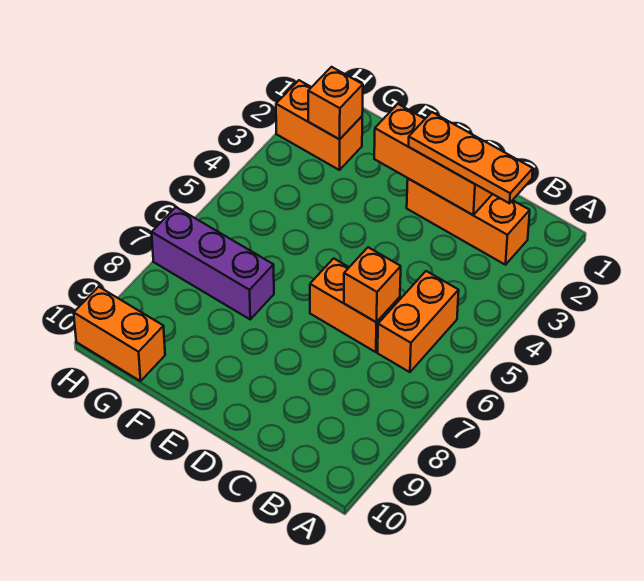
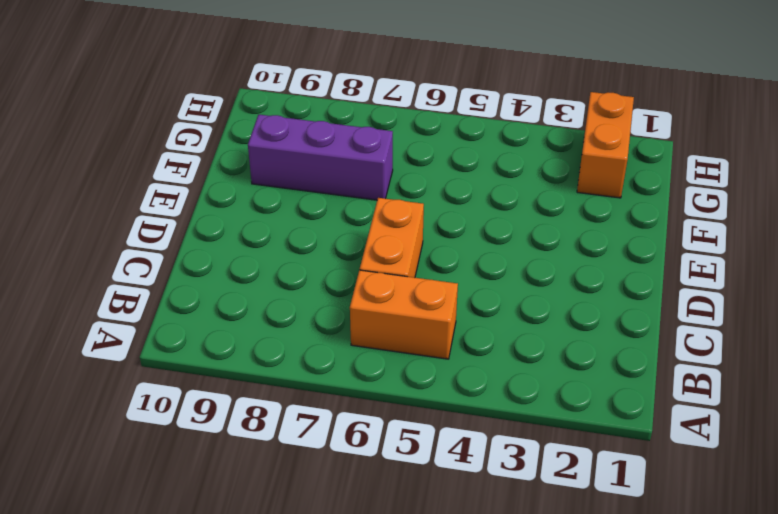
purple 1x3 brick [248,115,393,200] -> purple 1x3 brick turned to [152,207,274,319]
none -> orange 1x3 brick [407,179,530,265]
none -> orange 1x2 brick [74,287,165,381]

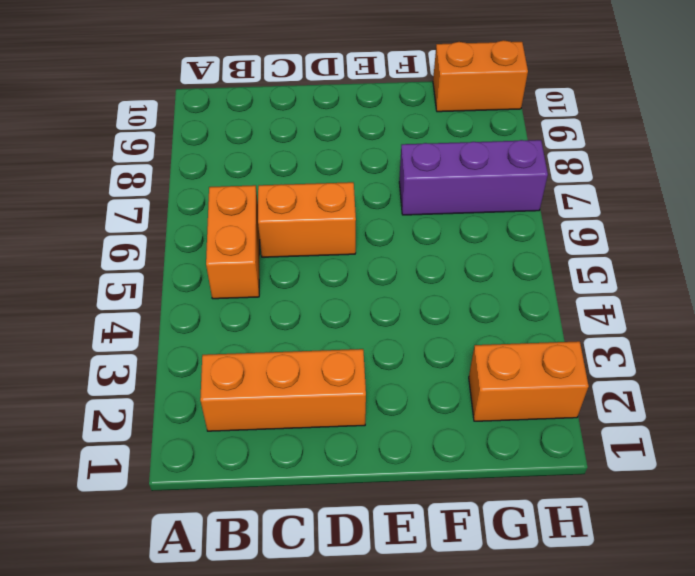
none -> orange 1x3 brick [374,104,492,215]
none -> orange 1x1 brick [344,247,401,322]

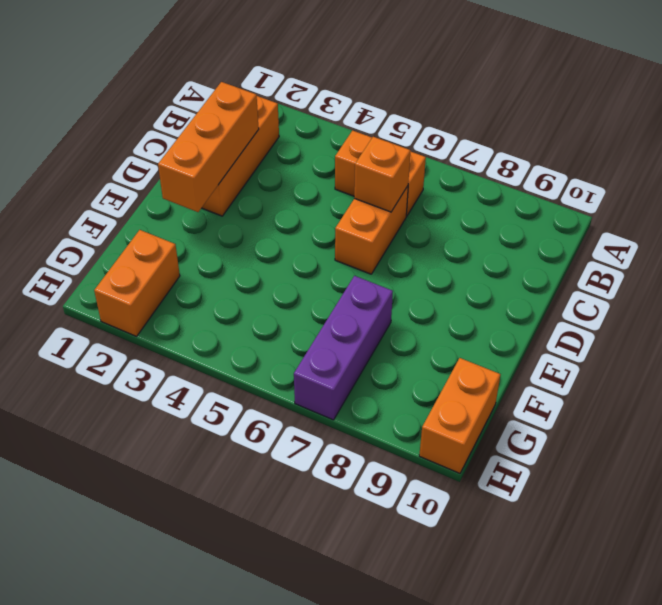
none -> orange 1x1 brick [308,67,363,139]
none -> orange 1x3 plate [409,112,533,203]

